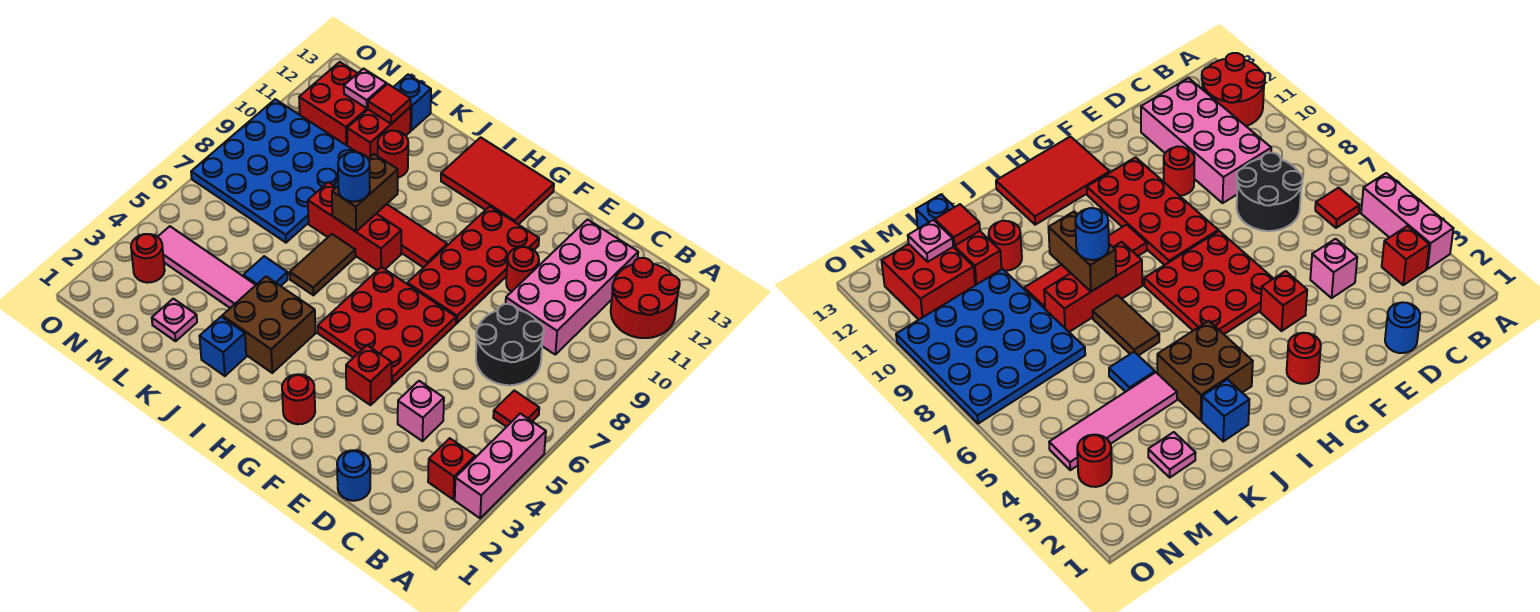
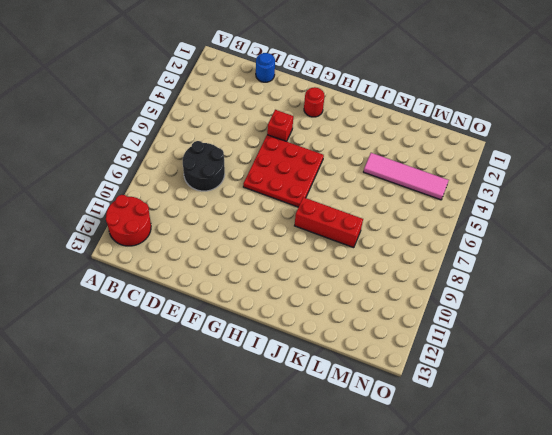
none -> pink 1x3 brick [455,414,546,518]
none -> red 1x1 brick [428,438,475,499]
none -> red 1x1 tile [493,391,539,427]
none -> pink 2x4 brick [506,220,638,355]

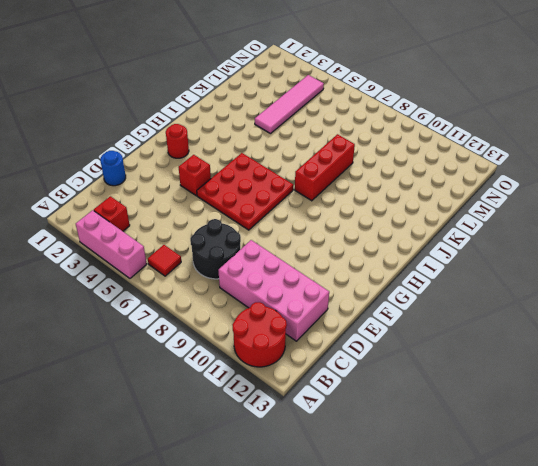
none -> pink 1x1 brick [398,381,444,441]
none -> red 1x1 round brick [506,247,539,292]
none -> red 2x4 plate [407,206,539,323]
none -> red 2x3 tile [441,137,554,225]

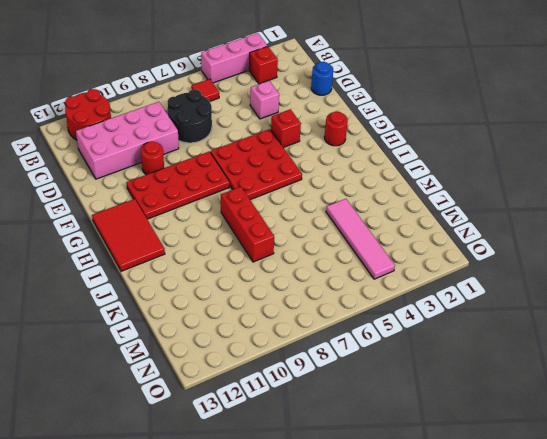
none -> red 1x4 tile [376,204,447,268]
none -> brown 2x2 brick [222,276,316,373]
none -> blue 1x1 brick [199,317,246,376]
none -> brown 1x2 tile [290,234,355,295]

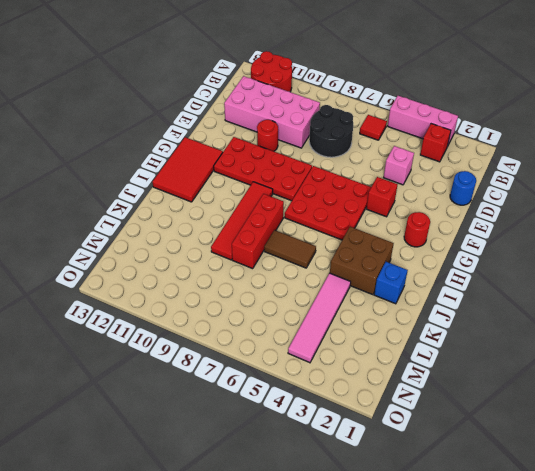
none -> blue 1x1 tile [243,256,288,286]
none -> red 1x1 round brick [378,131,408,178]
none -> pink 1x1 plate [152,299,197,341]
none -> blue 4x4 plate [191,99,356,243]

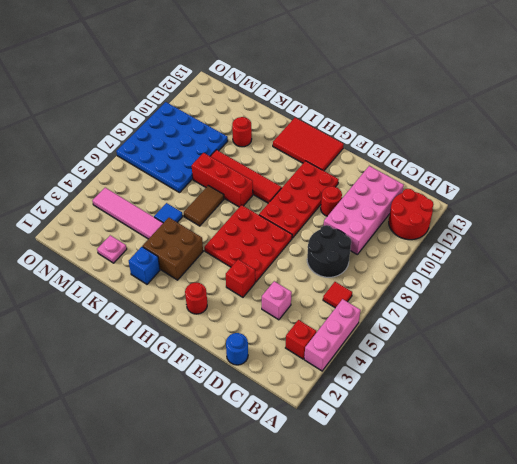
none -> red 1x2 brick [347,107,411,159]
none -> blue 1x1 brick [394,75,431,130]
none -> red 2x2 brick [299,62,368,145]
none -> red 1x1 round brick [131,234,165,283]

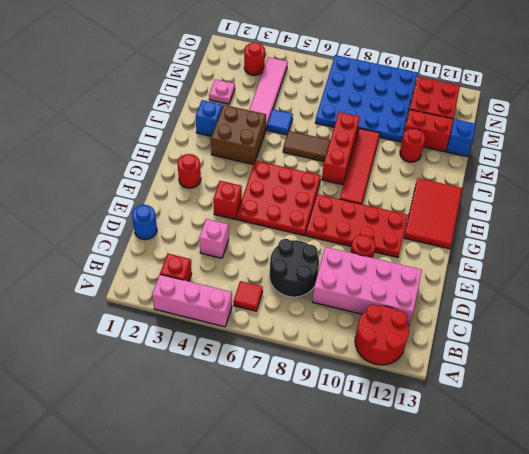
none -> brown 1x2 brick [332,154,398,232]
none -> red 1x1 tile [368,84,411,124]
none -> pink 1x1 plate [344,69,386,108]
none -> blue 1x1 round brick [338,152,370,202]

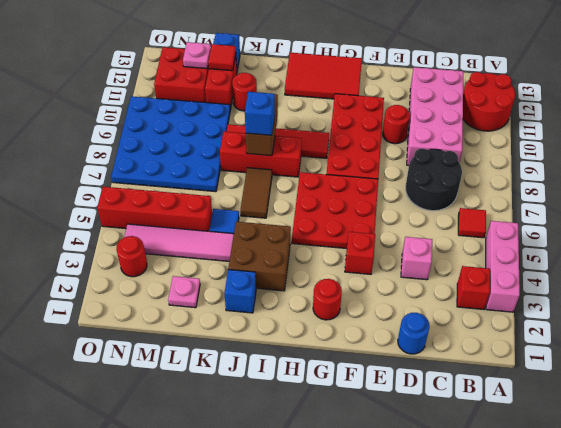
blue 1x1 brick [245,92,275,135] -> blue 1x1 round brick [338,152,370,202]
red 1x4 brick [97,187,212,231] -> none

